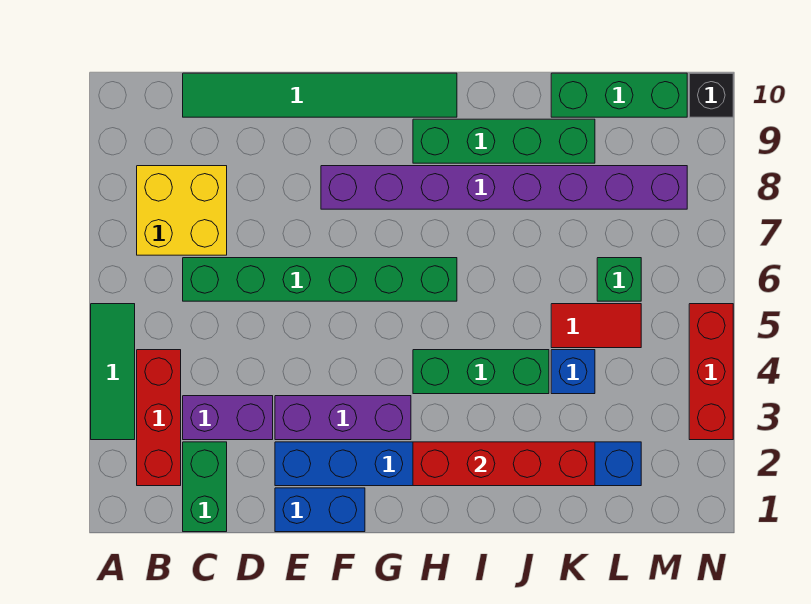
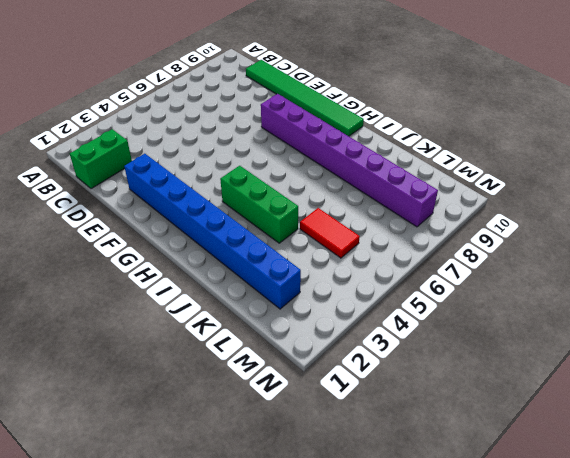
none -> green 1x3 tile [91,304,135,440]
none -> red 1x3 brick [137,350,181,486]
none -> yellow 2x2 brick [137,166,227,255]

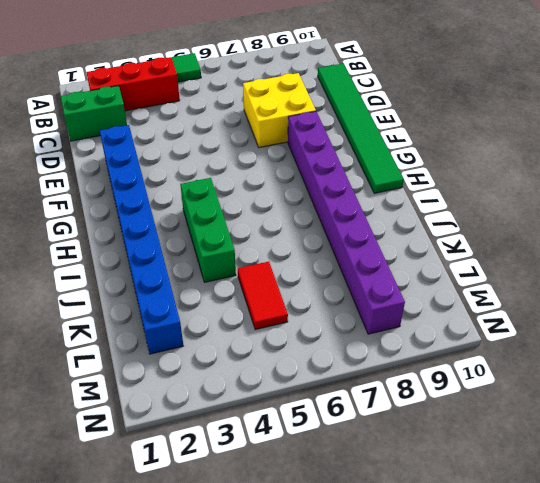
yellow 2x2 brick [243,73,316,148] -> yellow 2x2 brick moved to [137,166,227,255]
none -> purple 1x2 brick [183,396,273,440]
none -> green 1x6 brick [183,258,457,301]
none -> blue 1x2 brick [275,488,365,532]

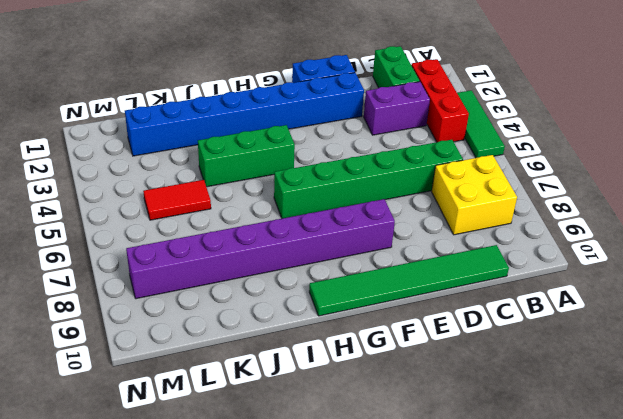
none -> purple 1x3 brick [275,396,411,440]
none -> green 1x4 brick [413,119,595,163]
none -> blue 1x1 brick [551,350,595,394]

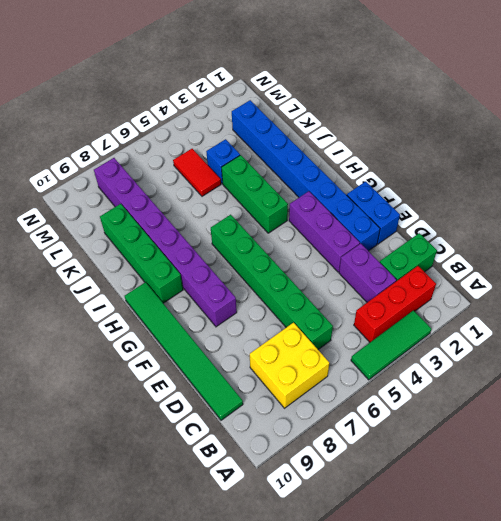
none -> green 1x3 brick [551,73,687,117]
none -> green 1x1 brick [597,258,641,301]
none -> red 1x3 brick [689,304,733,440]

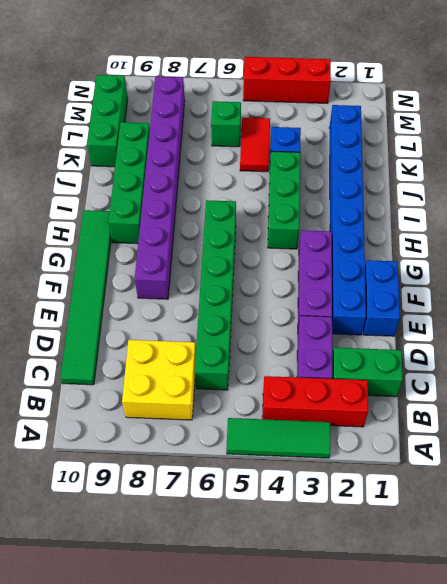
none -> black 1x1 brick [689,73,733,117]
none -> red 1x4 brick [413,442,595,486]

